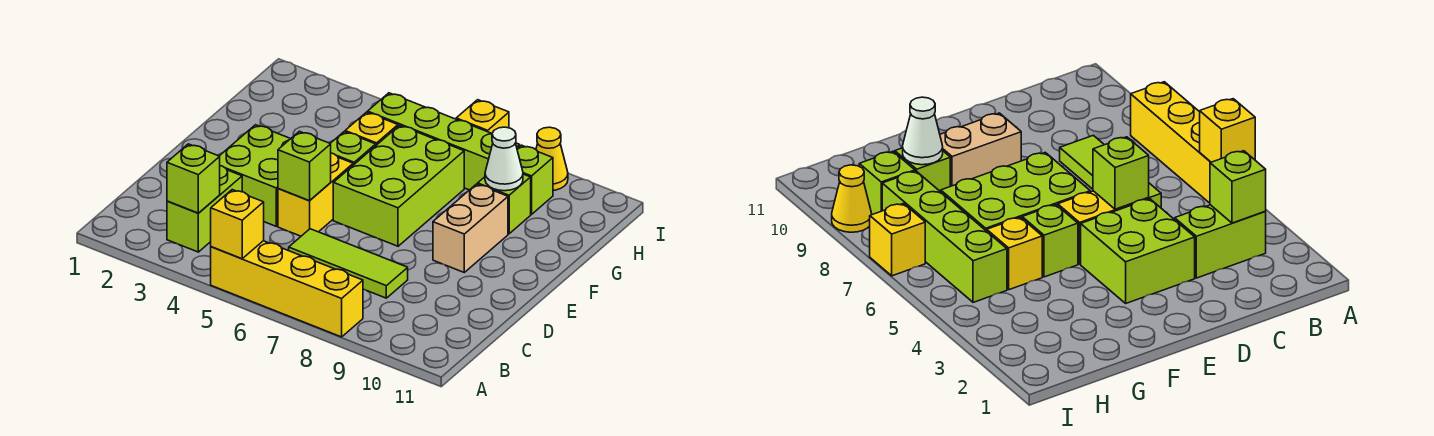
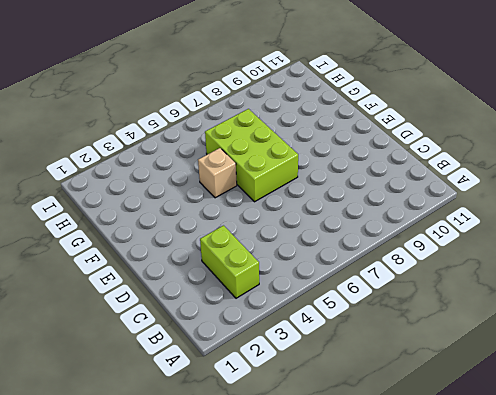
tan 1x1 brick [198,148,237,198] -> lime 1x1 brick [330,132,376,165]
none -> yellow 1x4 brick [211,241,363,337]
none -> lime 1x3 tile [289,229,408,298]
none -> lime 2x2 brick [220,125,290,226]

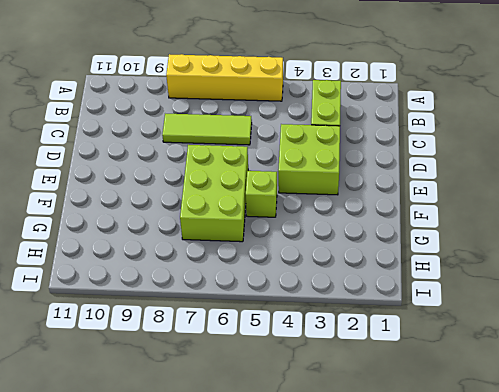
none -> yellow 1x2 brick [278,153,353,236]
none -> tan 1x2 brick [433,184,508,272]
none -> yellow 1x1 brick [345,112,398,145]

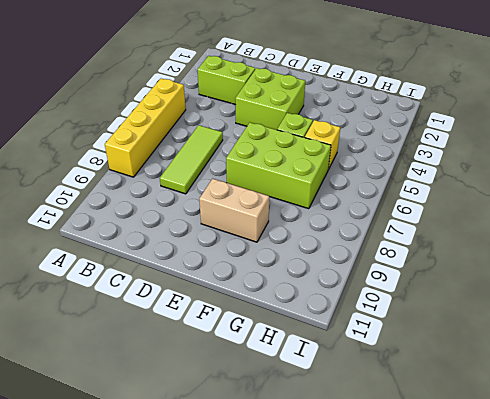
none -> yellow 1x2 brick [278,153,353,236]
none -> lime 1x1 brick [478,174,531,234]
none -> lime 1x4 brick [368,93,520,190]

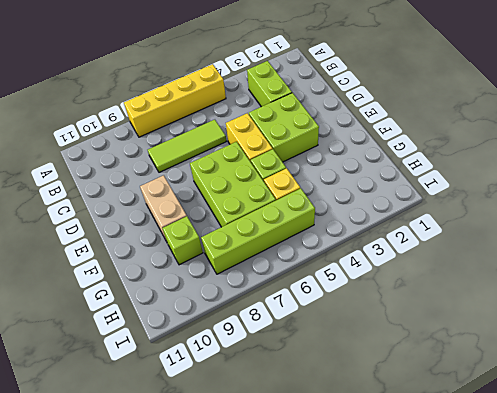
none -> lime 1x1 brick [517,145,553,214]
none -> yellow 1x1 brick [456,100,509,133]
none -> yellow 1x1 cone [536,127,568,190]

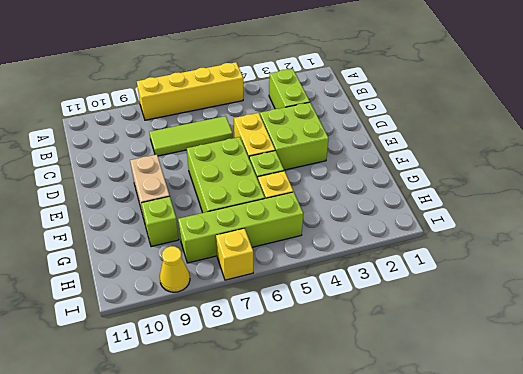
none -> lime 1x1 brick [517,145,553,214]
none -> yellow 1x1 brick [211,190,264,259]
none -> lime 1x1 brick [167,144,220,213]

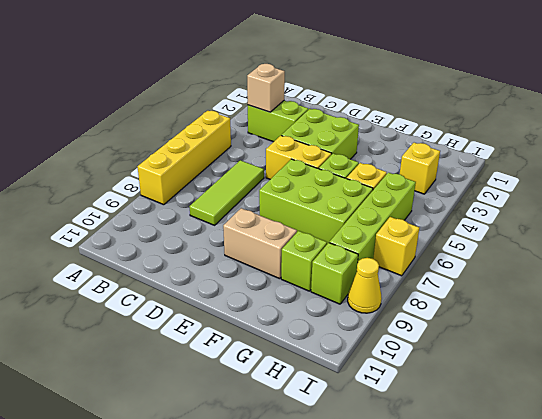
tan 1x1 brick [247,64,285,112] -> lime 1x1 brick [167,144,220,213]
yellow 1x1 brick [400,143,440,194] -> yellow 1x1 brick moved to [211,190,264,259]
none -> lime 1x1 brick [278,131,331,201]
none -> white 1x1 cone [485,127,523,191]

